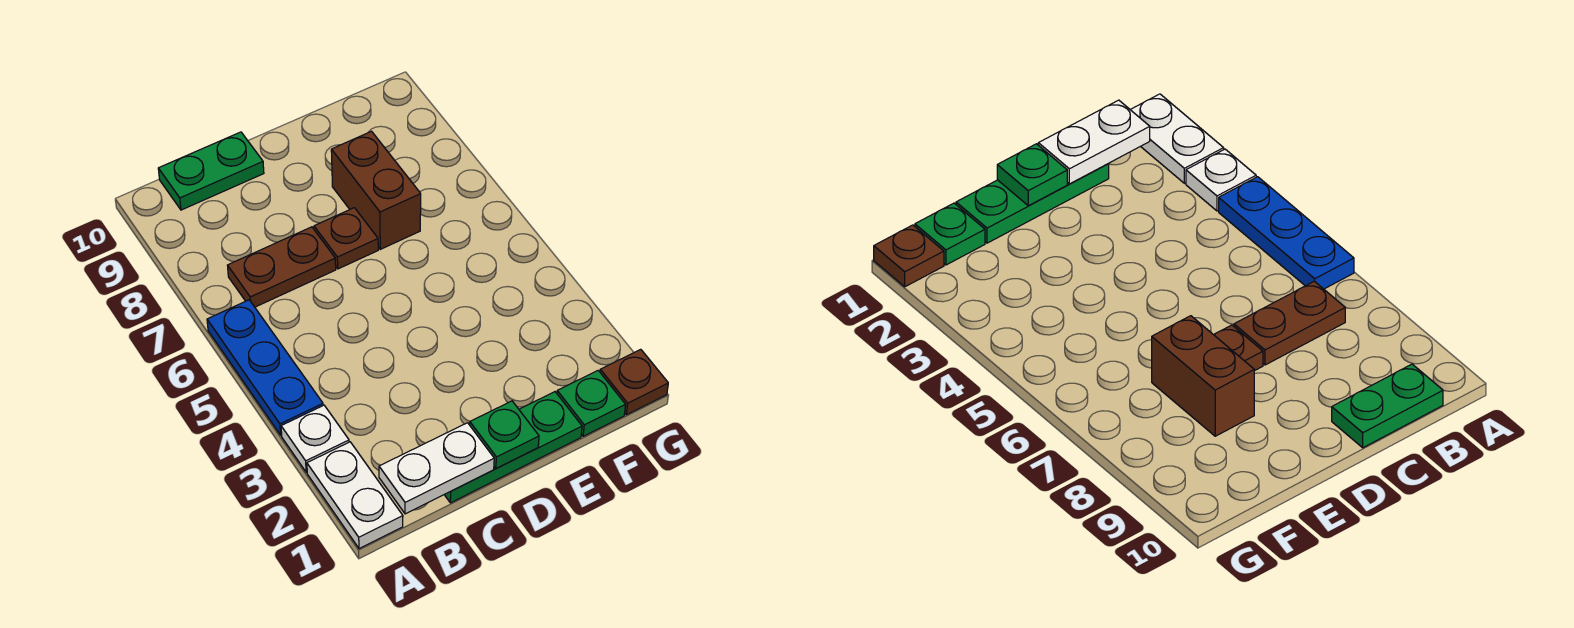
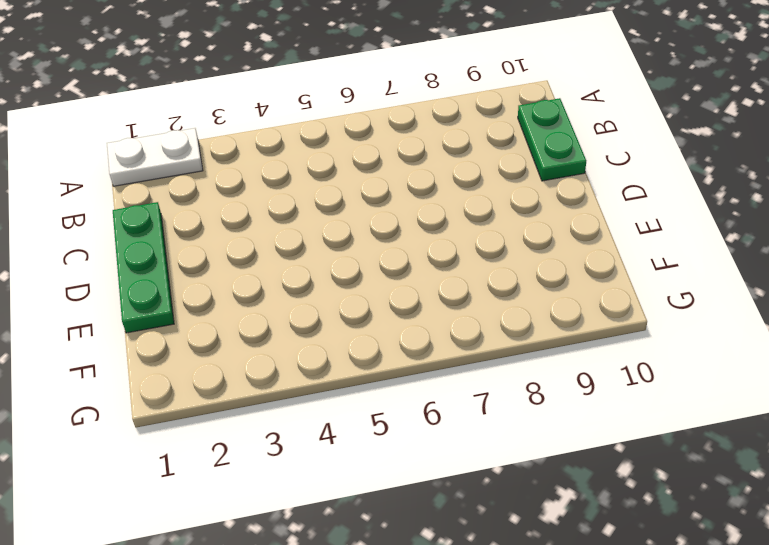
none -> white 1x1 plate [281,405,349,472]
none -> blue 1x3 plate [207,300,323,435]
none -> brown 1x2 plate [228,227,336,307]

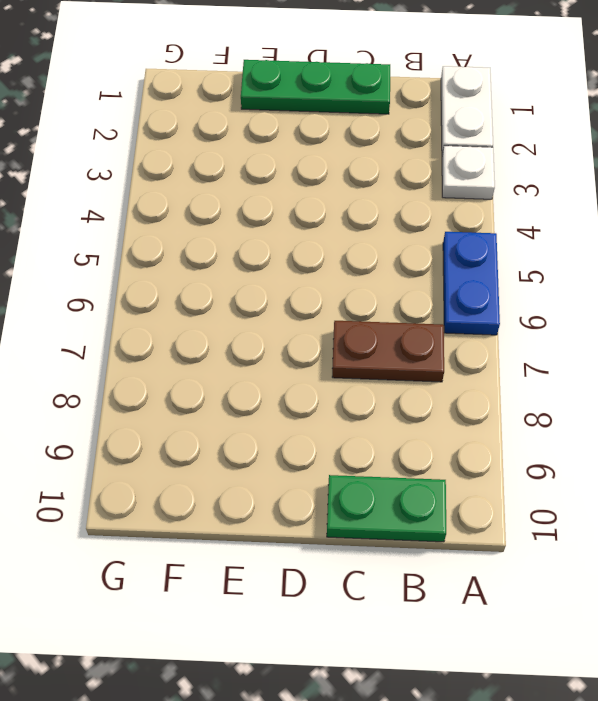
blue 1x2 plate [443,232,500,335] -> blue 1x3 plate [207,300,323,435]
none -> brown 1x1 plate [314,208,378,269]
none -> brown 1x2 brick [331,131,421,249]
none -> green 1x1 plate [557,371,625,436]

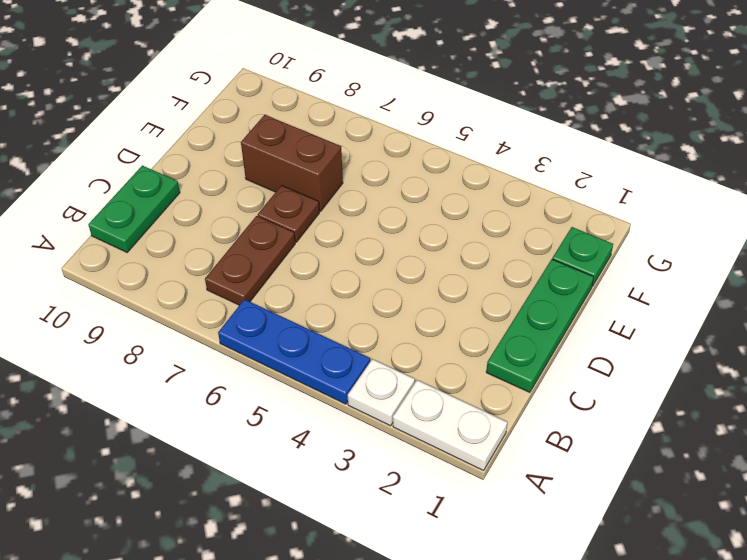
none -> brown 1x1 plate [600,349,668,415]
none -> white 1x2 plate [379,423,494,514]
none -> green 1x1 plate [470,401,539,469]

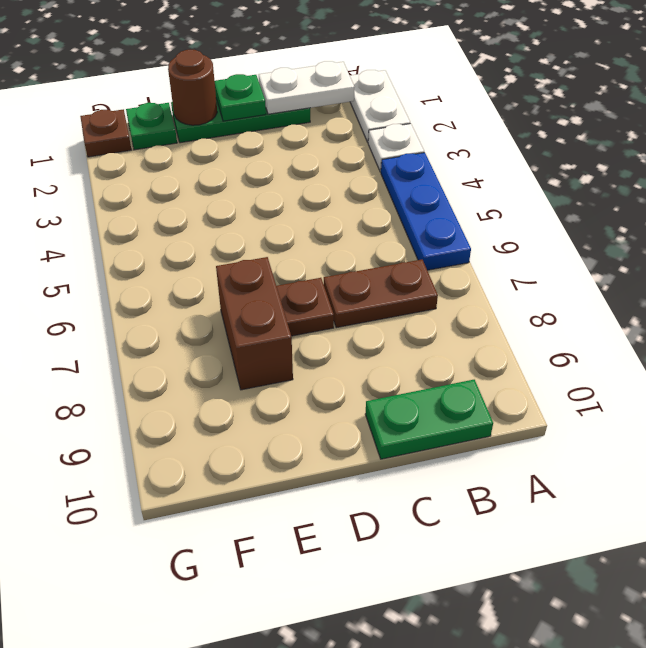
brown 1x1 round brick [168,50,217,125] -> none

